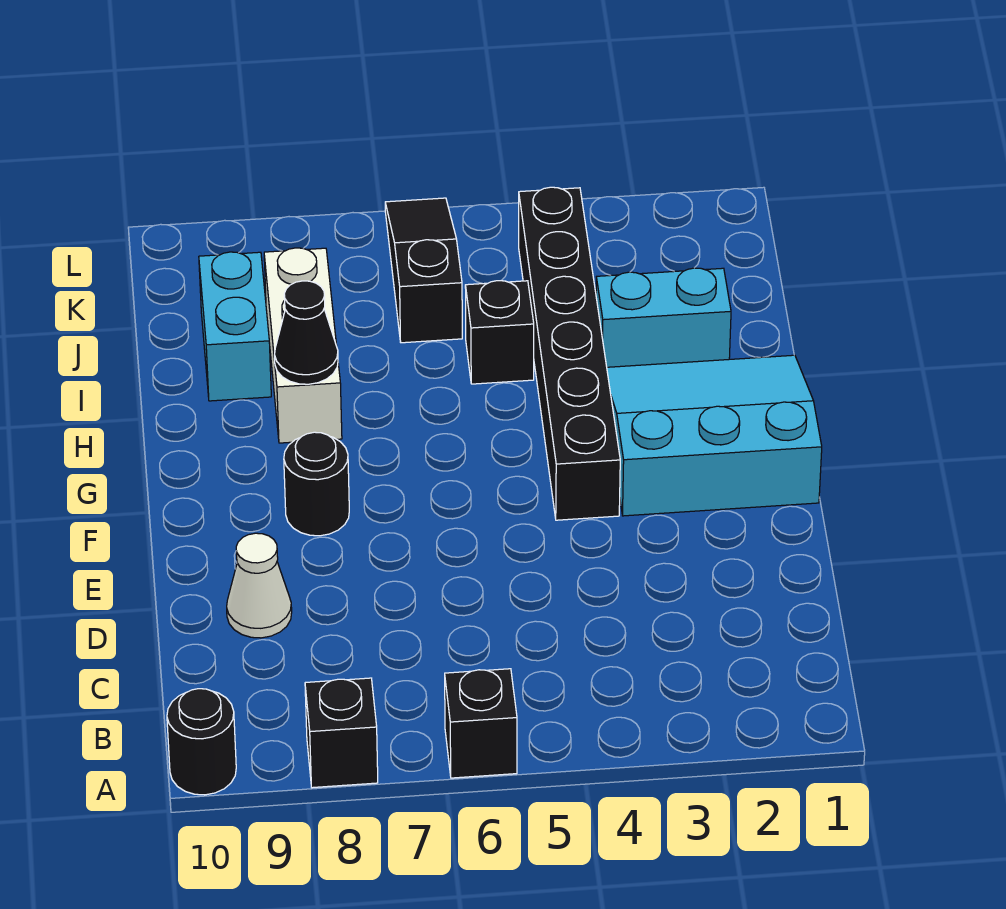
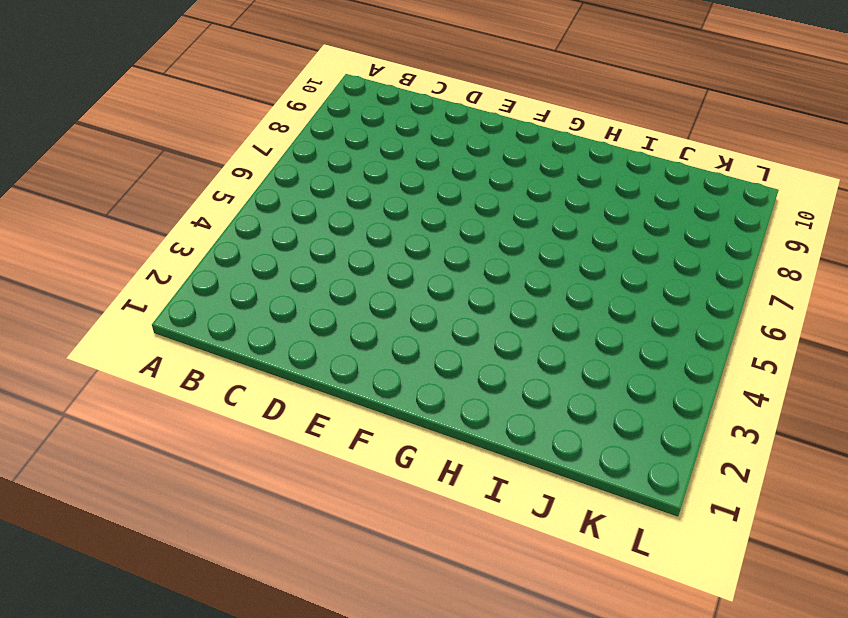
none -> black 1x1 brick [445,669,517,778]
none -> black 1x1 brick [305,678,378,788]
none -> black 1x1 round brick [167,689,236,795]

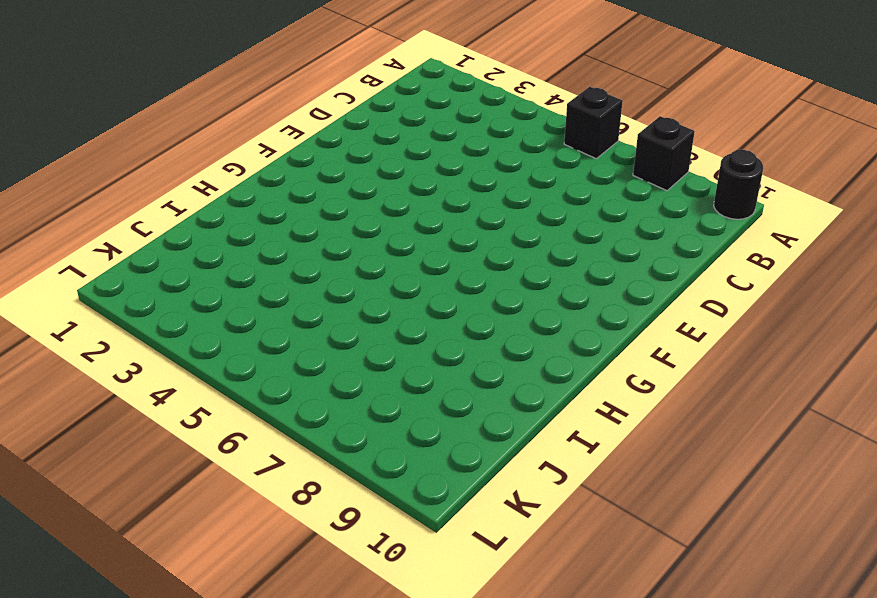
none -> white 1x1 cone [227,533,292,638]
none -> cyan 3x3 slope [607,355,822,516]
none -> black 1x6 brick [519,187,620,520]

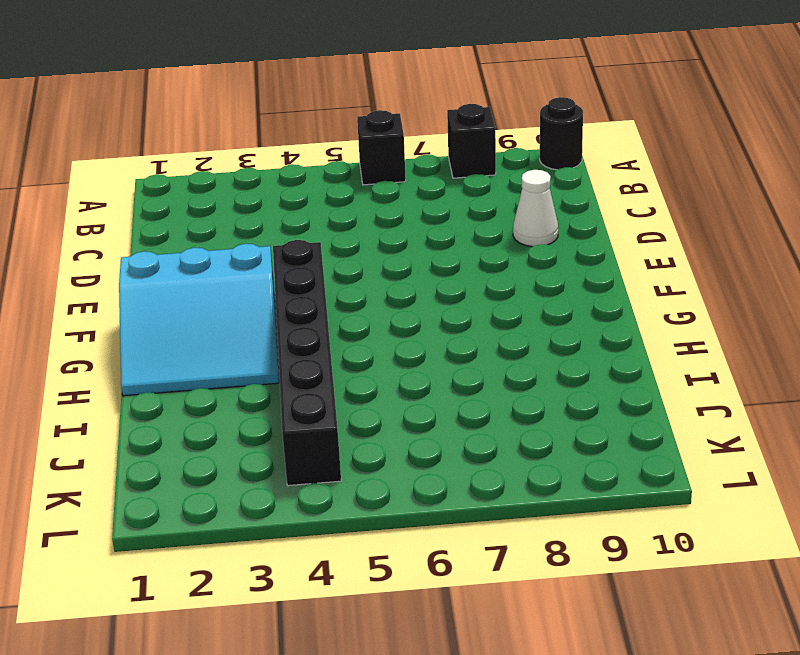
none -> black 1x1 round brick [284,432,349,536]
none -> white 1x3 brick [264,248,342,443]
none -> cyan 1x2 brick [596,268,731,367]

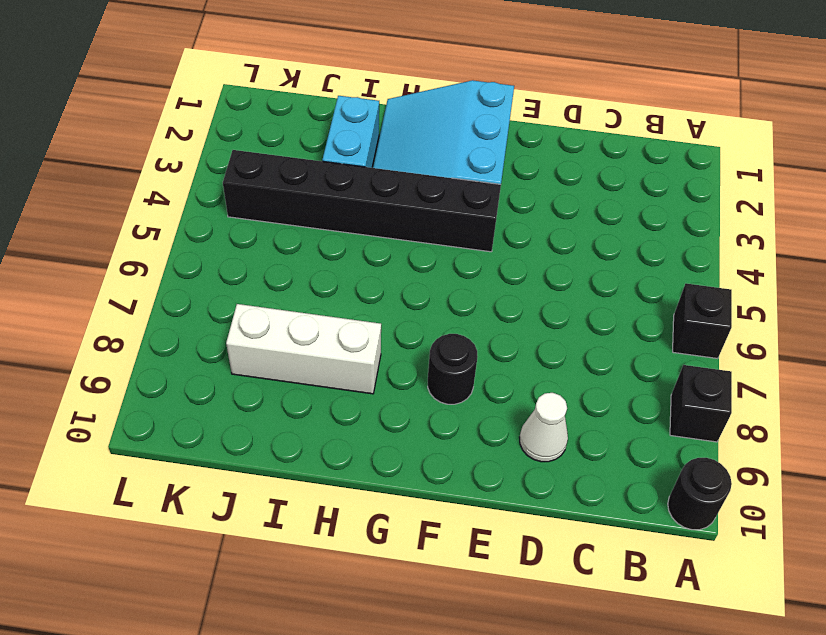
none -> black 1x1 brick [465,281,534,384]
none -> cyan 1x2 brick [199,252,271,401]
none -> black 1x3 slope [385,198,462,343]

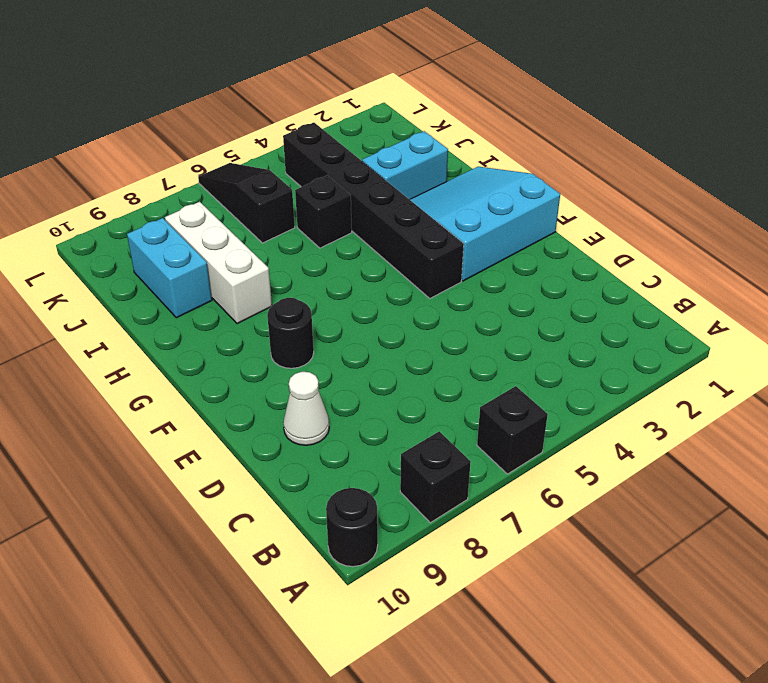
none -> black 1x1 cone [275,281,338,384]

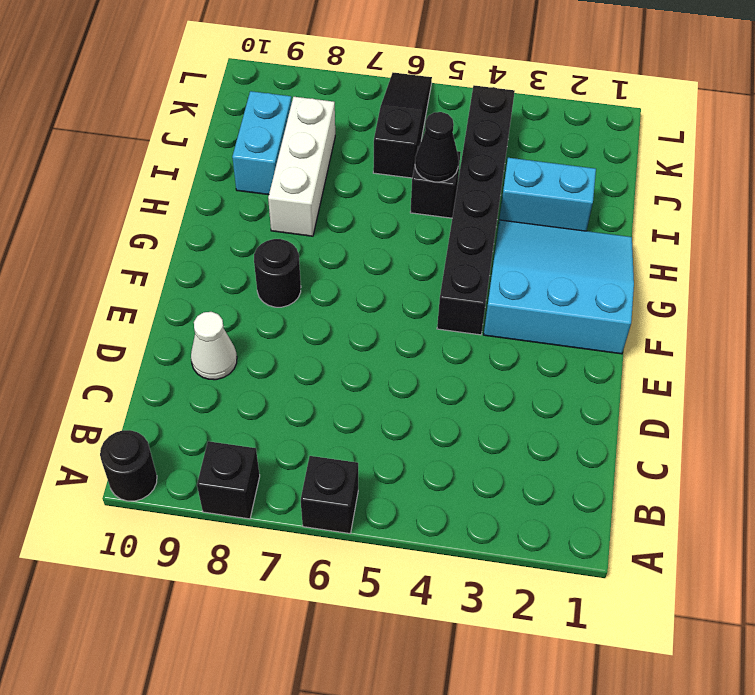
black 1x1 cone [415,112,459,182] -> black 1x1 cone moved to [275,281,338,384]

